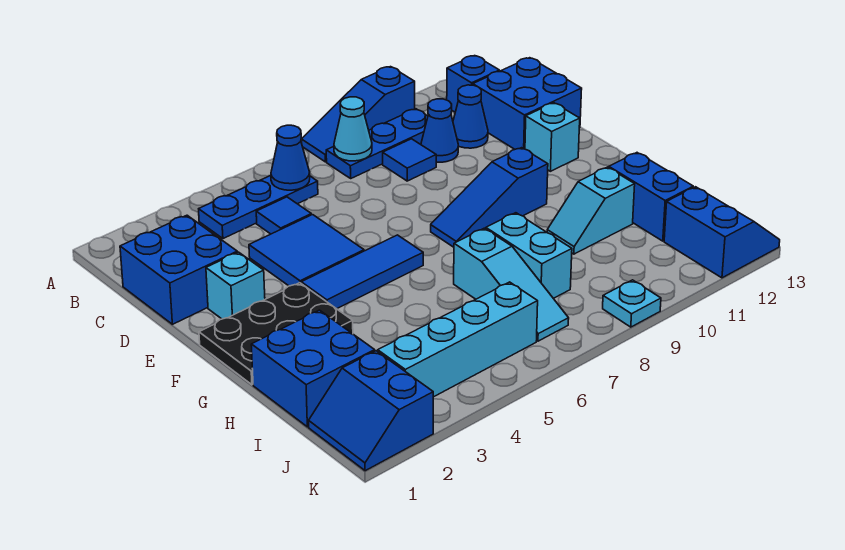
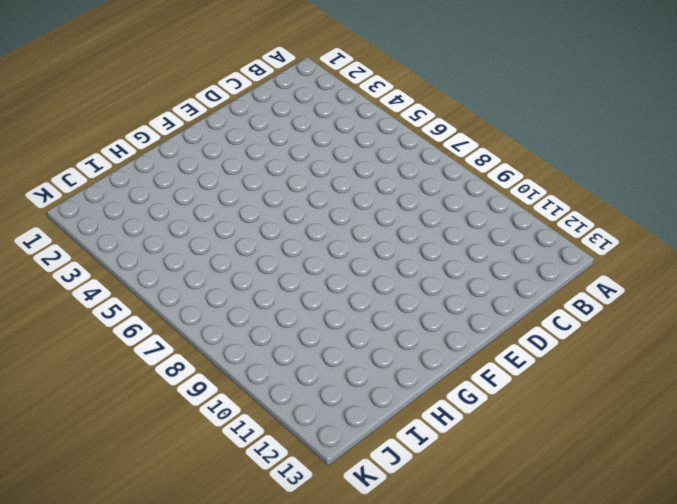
none -> blue 1x3 slope [302,67,415,162]
none -> blue 1x3 plate [199,176,318,239]
none -> blue 1x3 plate [326,109,428,178]

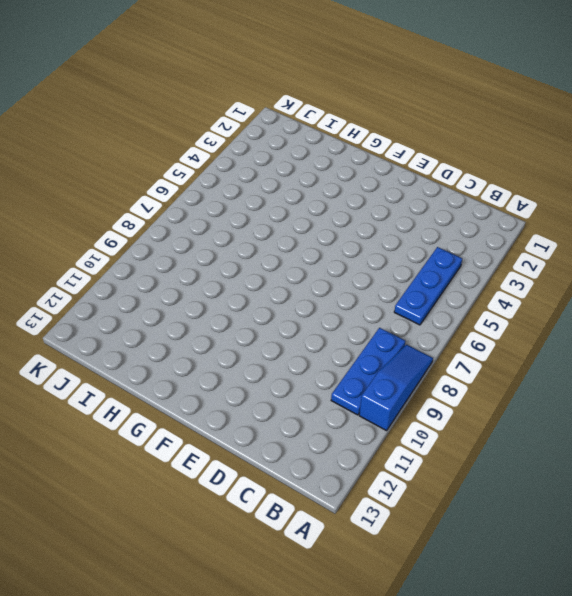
none -> blue 1x1 brick [447,56,499,112]
none -> blue 2x2 brick [120,215,237,324]
none -> blue 1x1 tile [256,197,311,234]

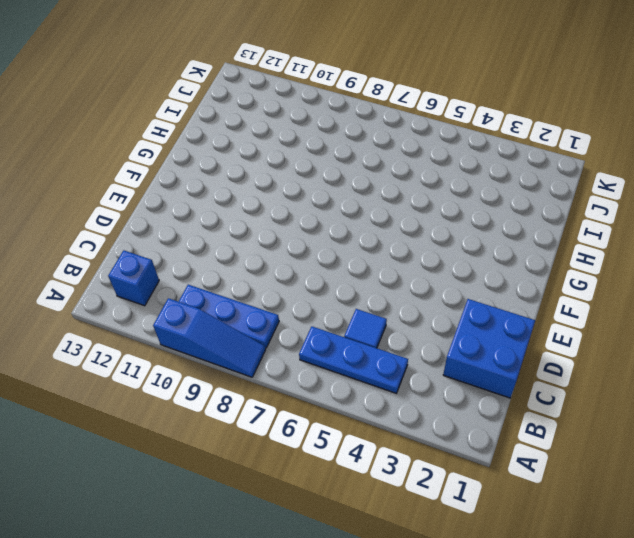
none -> blue 1x1 tile [383,139,436,181]
none -> blue 1x1 cone [421,99,458,162]
none -> blue 1x1 cone [453,85,488,148]

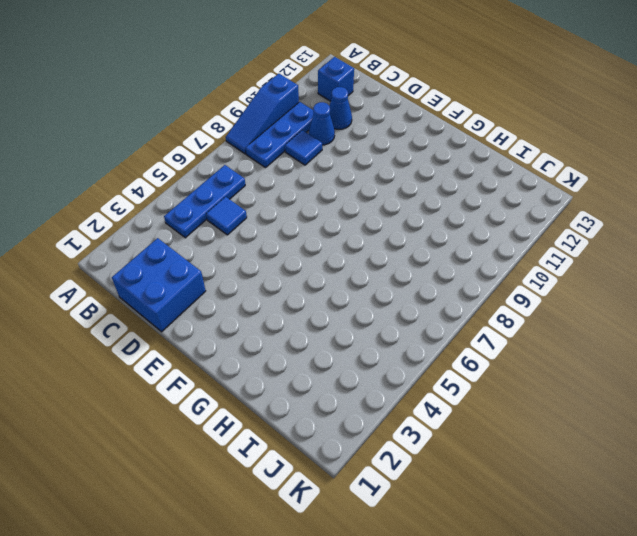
none -> blue 2x2 brick [473,58,582,149]
none -> blue 2x2 tile [249,215,364,286]
none -> cyan 1x1 brick [206,252,265,319]

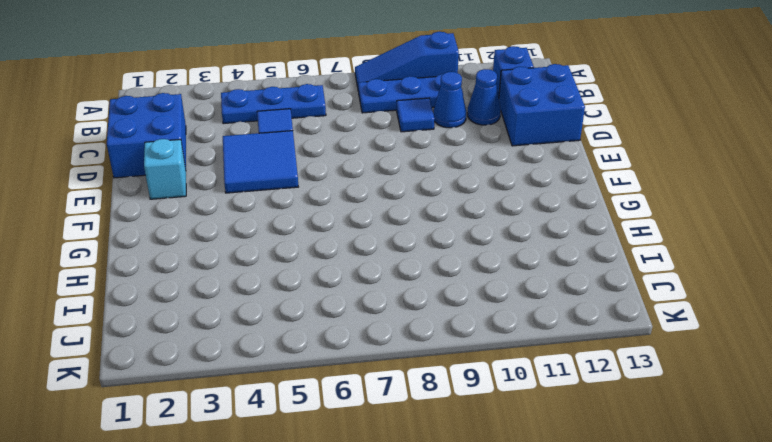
none -> cyan 1x1 brick [525,103,580,171]
none -> black 2x3 plate [199,283,353,385]
none -> blue 1x3 tile [301,235,423,309]

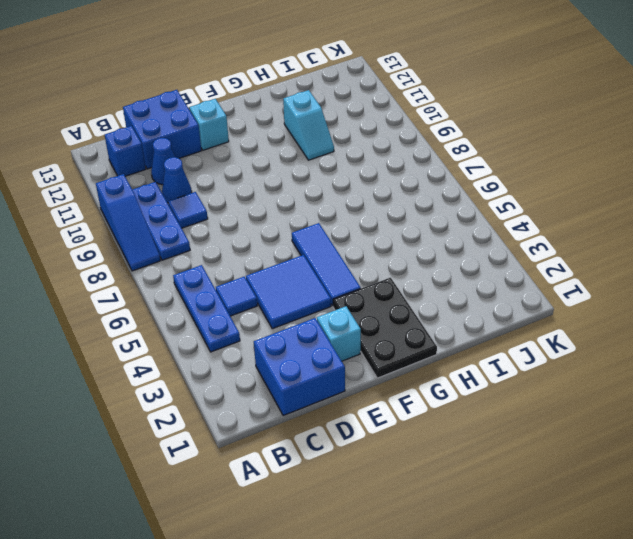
none -> blue 1x3 slope [431,148,548,247]
none -> blue 2x2 brick [251,310,375,427]
none -> cyan 1x3 slope [454,228,569,341]

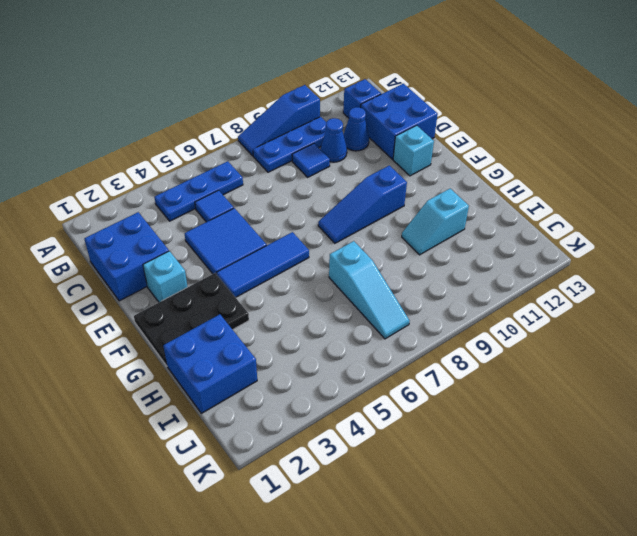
none -> cyan 1x2 brick [486,213,572,298]
none -> blue 1x2 brick [609,153,693,241]
none -> blue 2x2 slope [309,351,433,471]

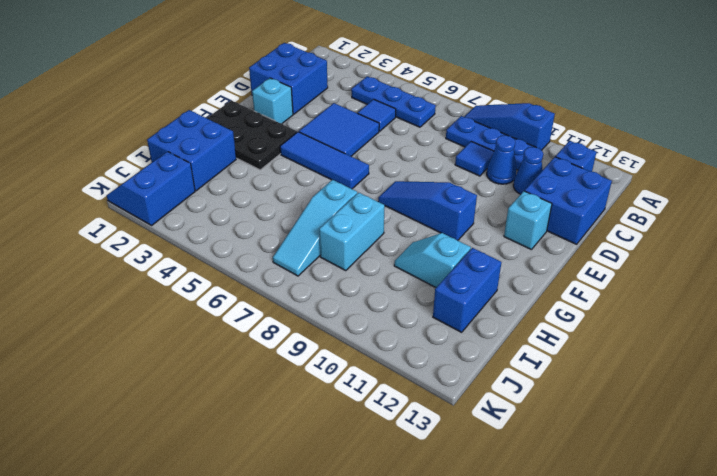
none -> cyan 1x4 brick [378,282,538,397]
none -> blue 2x2 slope [664,187,780,278]
none -> cyan 1x1 plate [603,280,661,327]

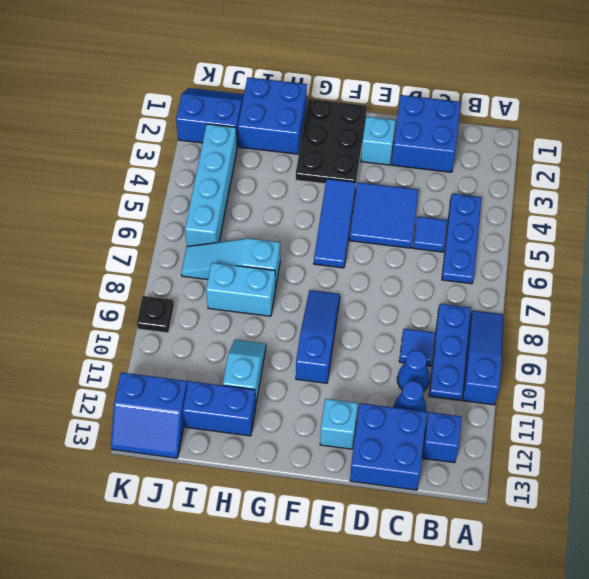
black 1x1 plate [137,296,174,333] -> cyan 1x1 plate [603,280,661,327]
none -> blue 1x1 cone [271,125,310,190]
none -> cyan 1x1 cone [334,97,372,161]

